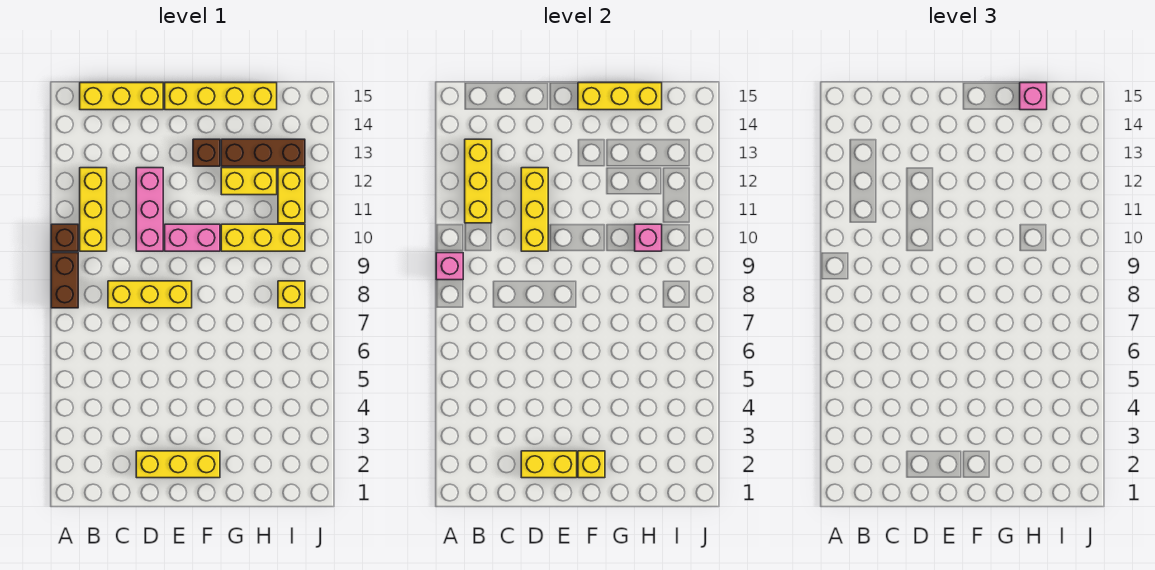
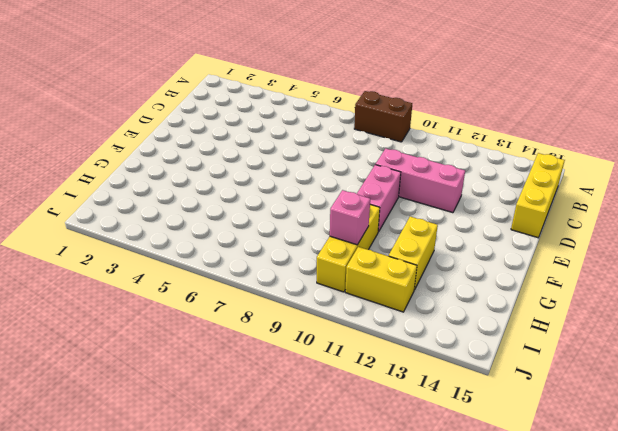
none -> brown 1x1 brick [51,224,78,251]
none -> yellow 1x3 brick [80,168,107,251]
none -> yellow 1x3 brick [108,281,192,308]

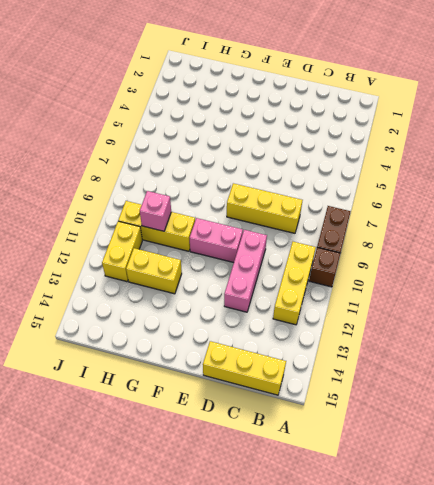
none -> yellow 1x3 brick [136,451,220,478]
none -> yellow 1x4 brick [165,83,277,110]
none -> brown 1x1 brick [193,139,220,166]

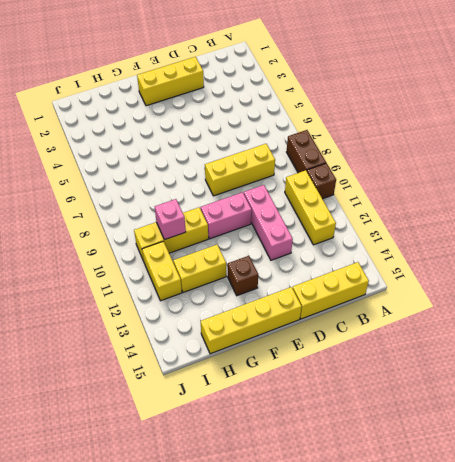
none -> brown 1x3 brick [221,139,305,166]
none -> yellow 1x1 brick [278,281,305,308]
none -> pink 1x1 brick [436,253,463,280]

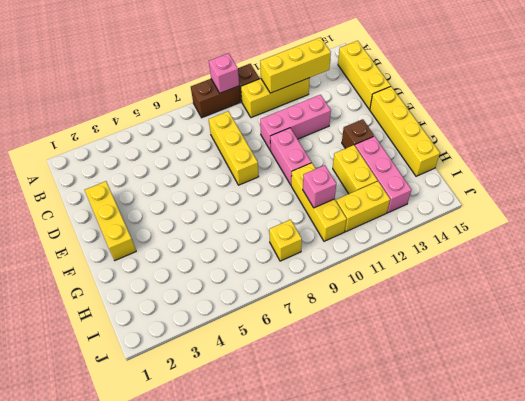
pink 1x3 brick [355,136,411,213] -> brown 1x3 brick [221,139,305,166]
none -> yellow 1x2 brick [521,451,577,478]
none -> yellow 1x3 brick [521,168,548,251]
none -> yellow 1x1 brick [578,451,605,478]

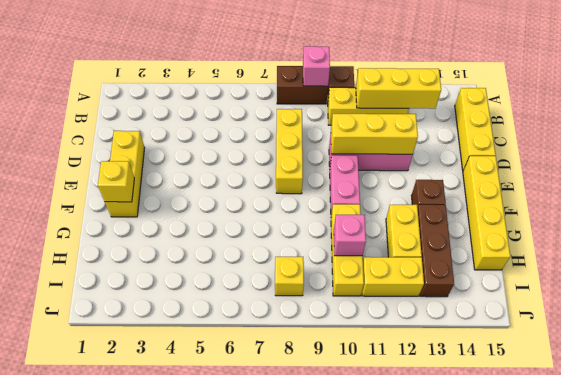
none -> yellow 1x2 brick [521,451,577,478]
none -> yellow 1x3 brick [578,83,662,110]
none -> pink 1x1 brick [1020,83,1047,110]

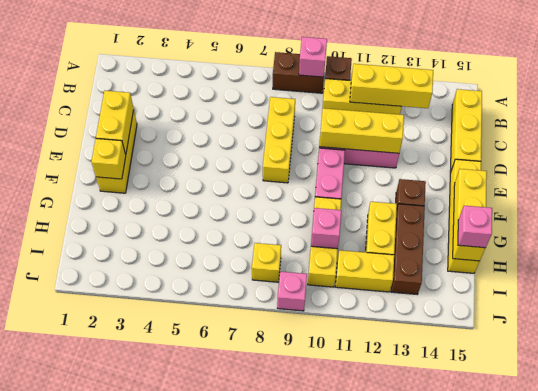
pink 1x1 brick [277,272,307,311] -> none

